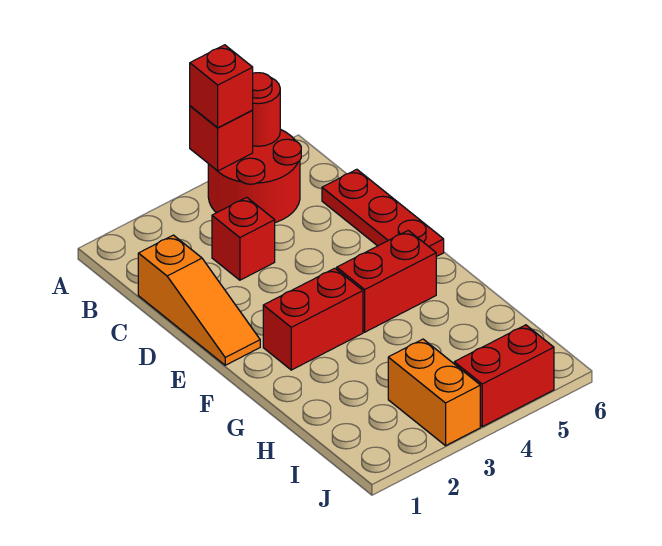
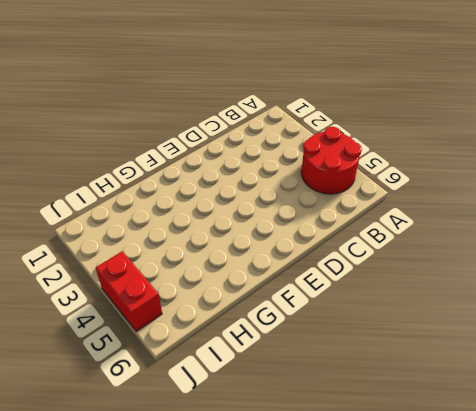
none -> orange 1x3 slope [138,235,260,365]
none -> red 1x1 brick [212,197,275,280]

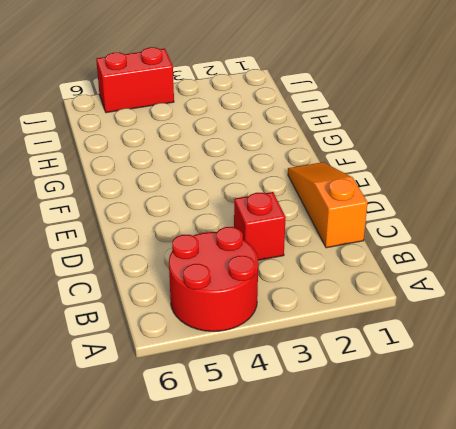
none -> red 1x3 plate [322,169,444,257]
none -> red 1x2 brick [263,268,363,370]

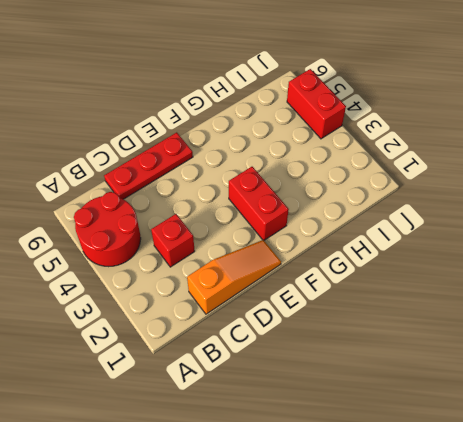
none -> red 1x2 brick [337,230,436,332]
none -> orange 1x2 brick [388,339,480,446]

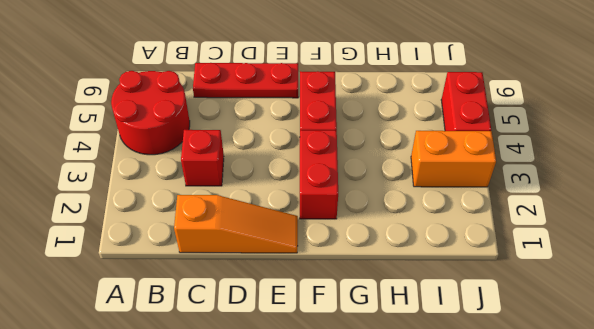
none -> red 1x1 brick [190,106,253,171]
none -> red 1x1 round brick [252,73,280,146]

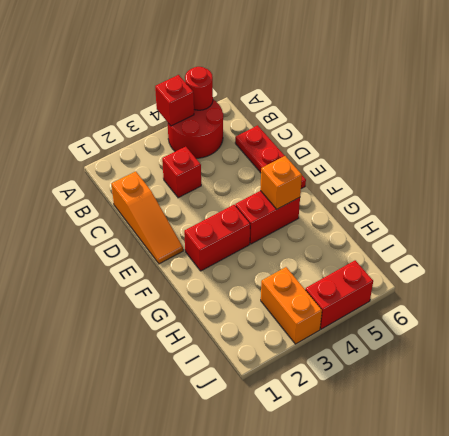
orange 1x1 brick [260,156,302,209] -> none
none -> red 1x1 brick [190,45,253,128]

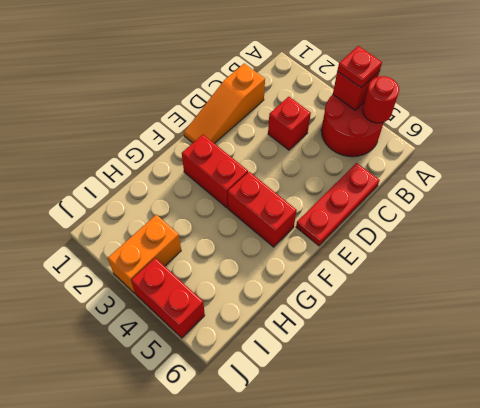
red 1x1 plate [337,46,382,88] -> red 1x1 brick [190,45,253,128]

